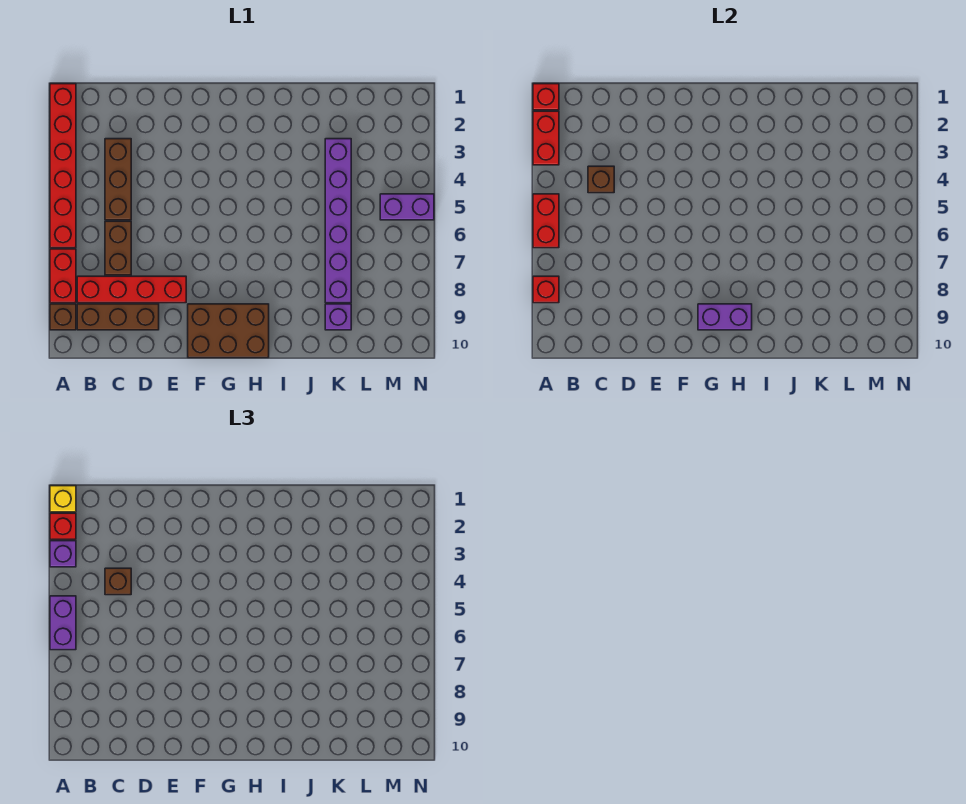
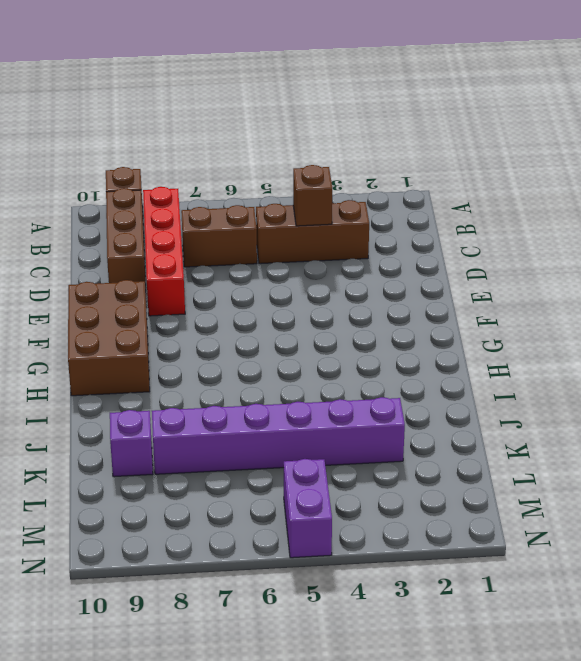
none -> red 1x6 brick [50,84,76,248]
none -> red 1x2 brick [50,249,76,303]
none -> red 1x1 brick [533,84,559,110]

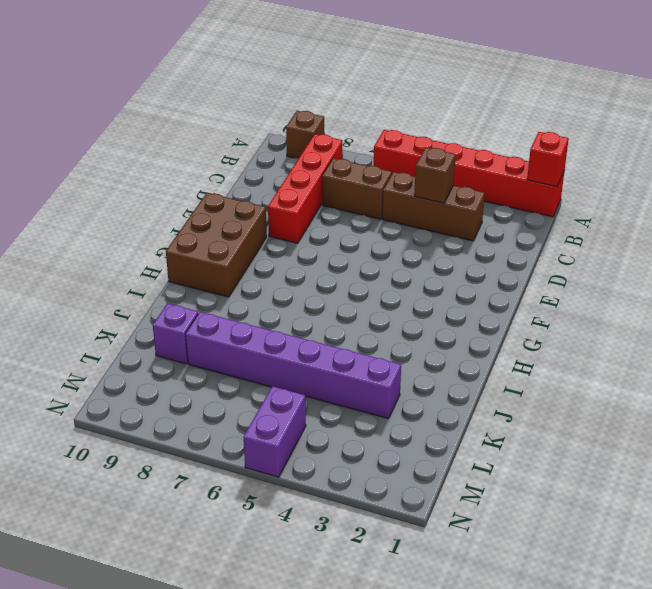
none -> red 1x2 brick [50,249,76,303]
none -> brown 1x3 brick [77,304,159,330]
none -> red 1x2 brick [533,111,559,165]

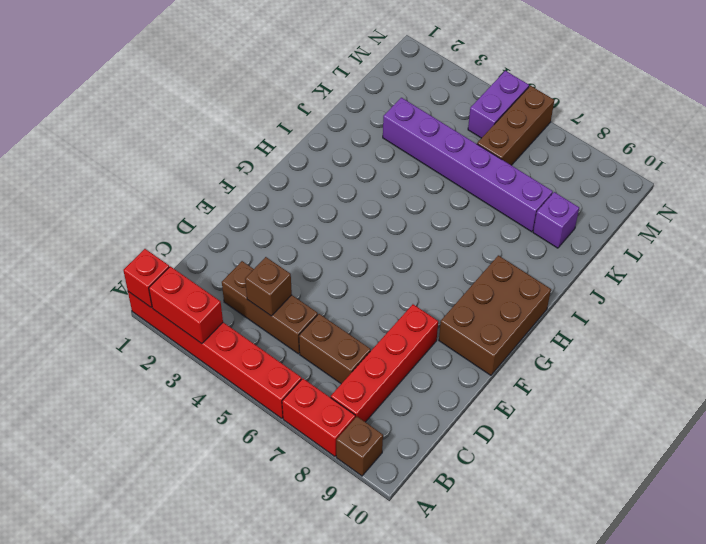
brown 1x3 brick [477,86,554,165] -> brown 1x3 brick moved to [77,304,159,330]
none -> red 1x2 brick [533,194,559,248]
none -> red 1x1 brick [533,276,559,303]
none -> purple 1x2 brick [698,304,752,330]

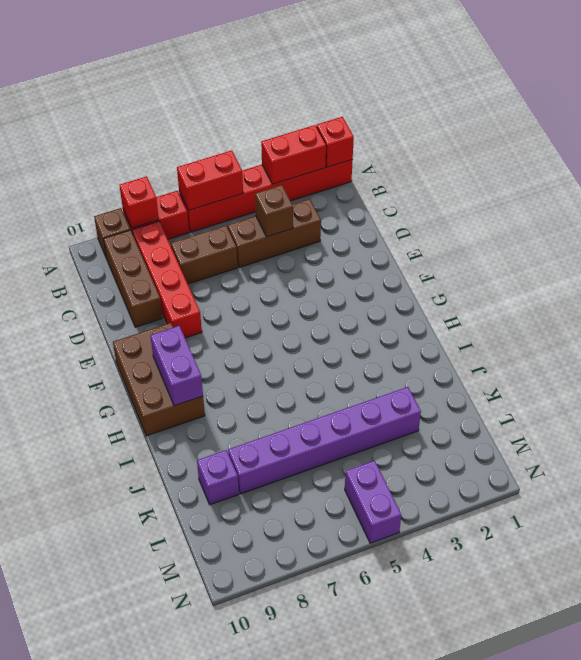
none -> yellow 1x1 brick [50,486,76,512]
none -> red 1x1 brick [50,513,76,539]
none -> purple 1x1 brick [50,541,76,567]

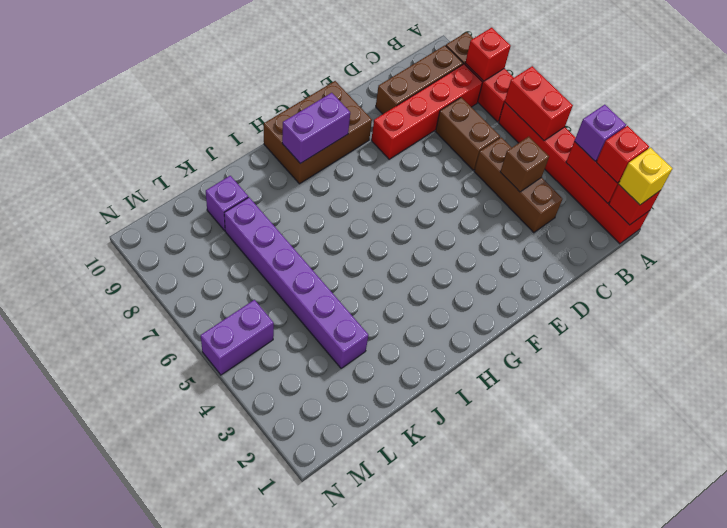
none -> purple 1x2 brick [50,596,76,650]
none -> brown 1x1 brick [105,568,131,595]

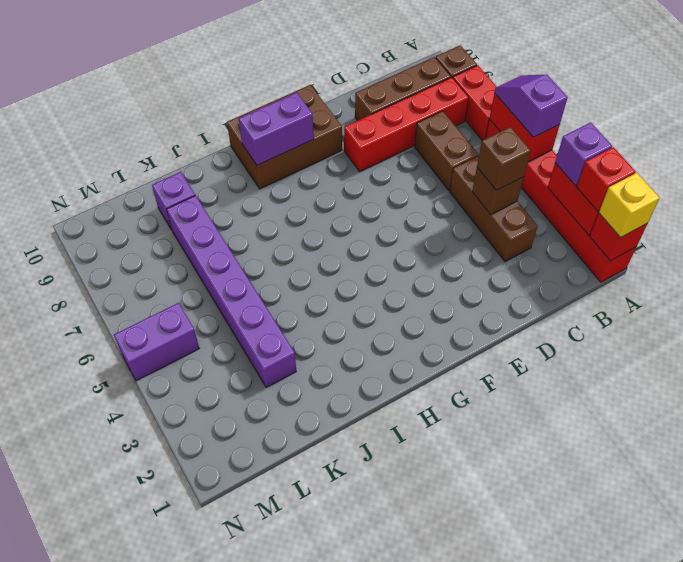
purple 1x2 slope [495,75,568,137] -> purple 1x2 brick [50,596,76,650]
none -> red 1x1 brick [533,276,559,303]

